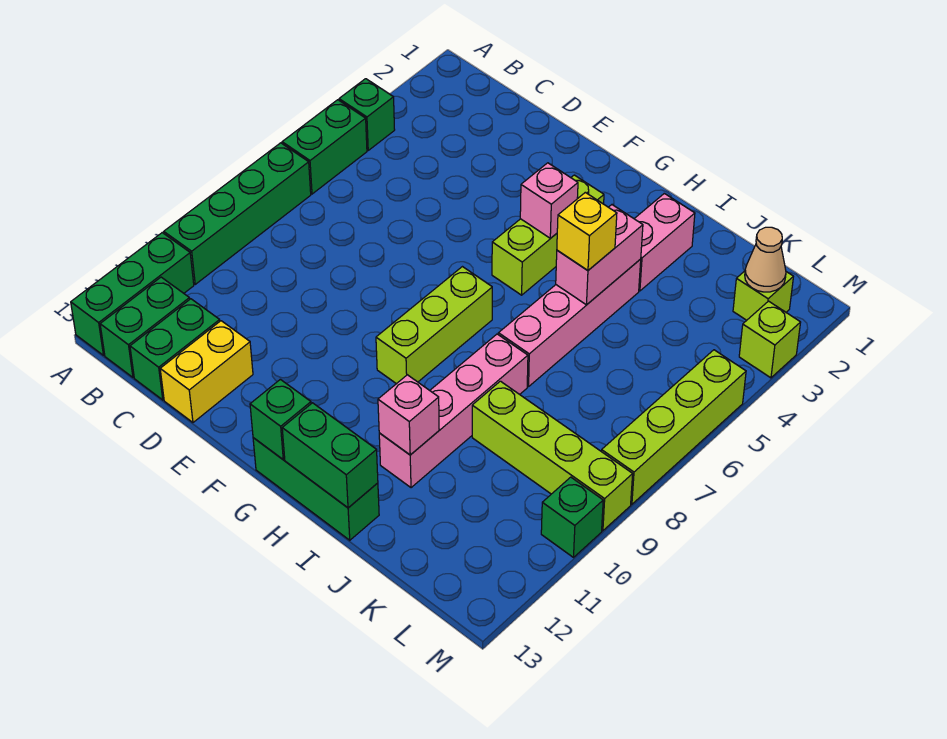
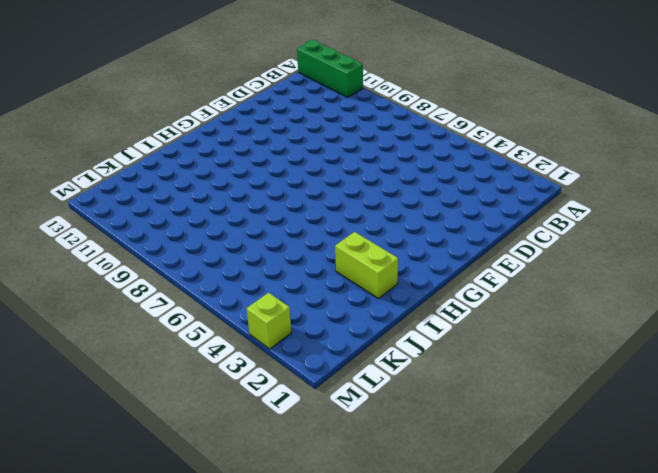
lime 1x2 brick [335,232,398,299] -> pink 1x2 brick [634,193,695,291]
none -> green 1x1 brick [339,79,395,150]
none -> green 1x2 brick [282,100,367,194]
none -> green 1x4 brick [164,143,311,284]

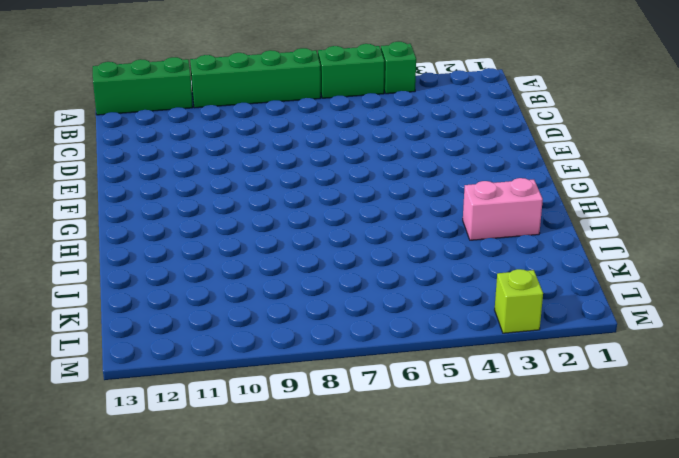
none -> green 1x2 brick [100,277,190,377]
none -> green 1x2 brick [130,299,220,400]
none -> yellow 1x2 brick [160,321,253,422]

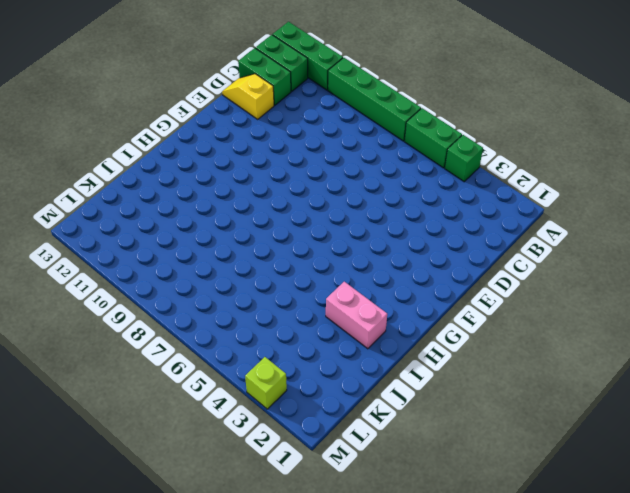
yellow 1x2 slope [222,74,274,119] -> yellow 1x2 brick [160,321,253,422]
none -> lime 1x3 brick [492,175,604,295]
none -> lime 1x3 brick [376,267,492,384]
none -> green 1x3 brick [253,438,379,540]

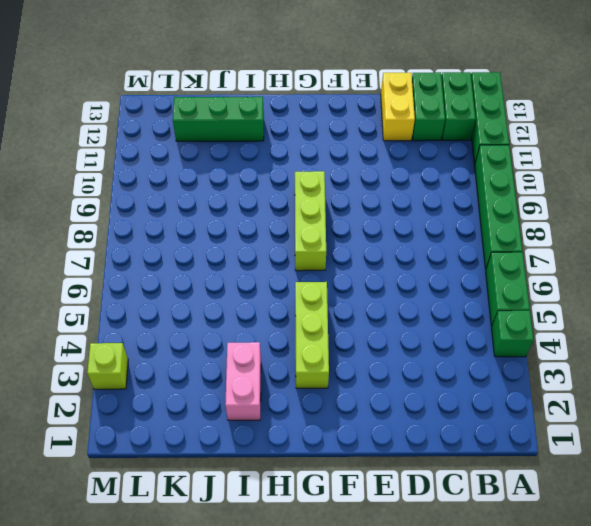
green 1x3 brick [173,97,264,141] -> green 1x3 brick moved to [253,438,379,540]
none -> pink 1x4 brick [498,259,641,387]
none -> pink 1x4 brick [379,334,528,488]
none -> lime 1x4 brick [472,381,633,531]

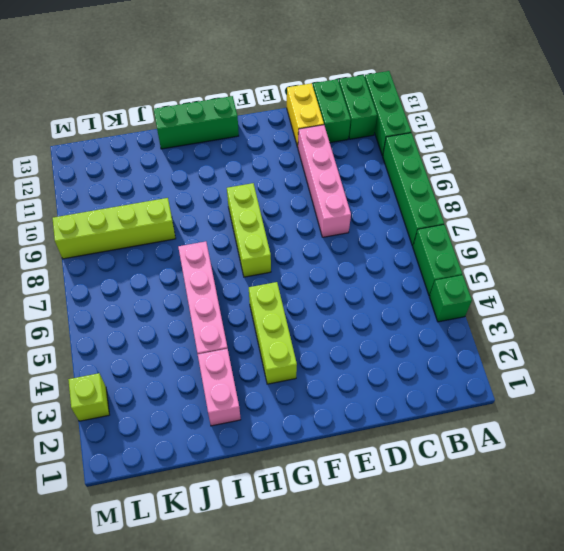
pink 1x4 brick [298,125,351,237] -> pink 1x4 brick moved to [379,334,528,488]
none -> lime 1x1 brick [733,271,793,320]
none -> lime 1x4 brick [601,350,746,504]
none -> green 1x1 brick [541,477,603,557]

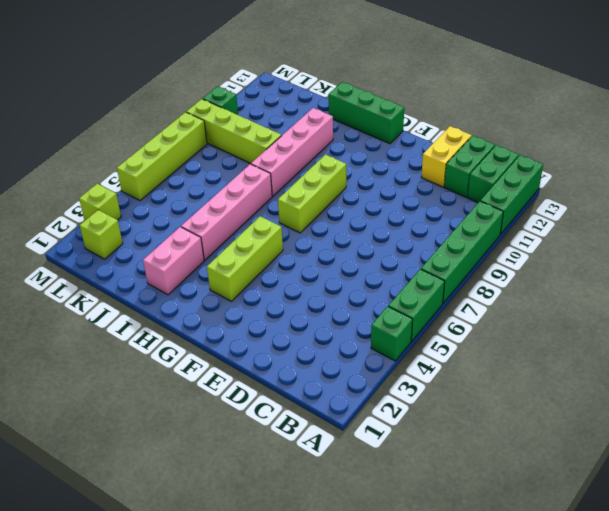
none -> pink 1x1 brick [520,163,578,238]
none -> green 1x1 brick [250,379,311,459]
none -> green 1x2 brick [282,403,378,508]

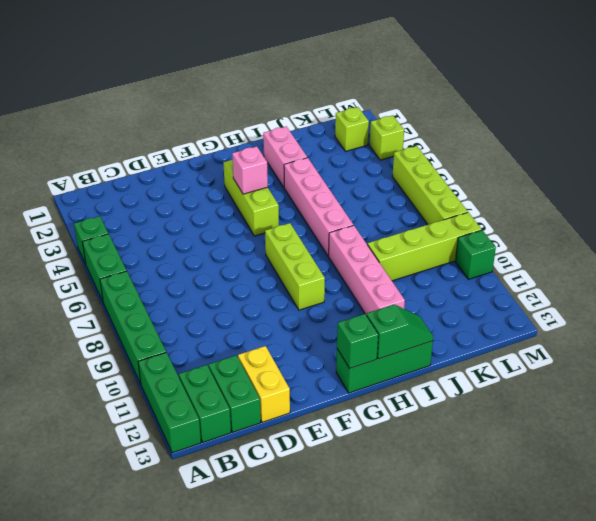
green 1x2 slope [366,305,433,359] -> green 1x2 brick [282,403,378,508]
none -> pink 1x2 brick [556,205,643,305]
none -> pink 1x1 brick [378,375,439,455]
none -> tan 1x1 cone [745,227,786,292]

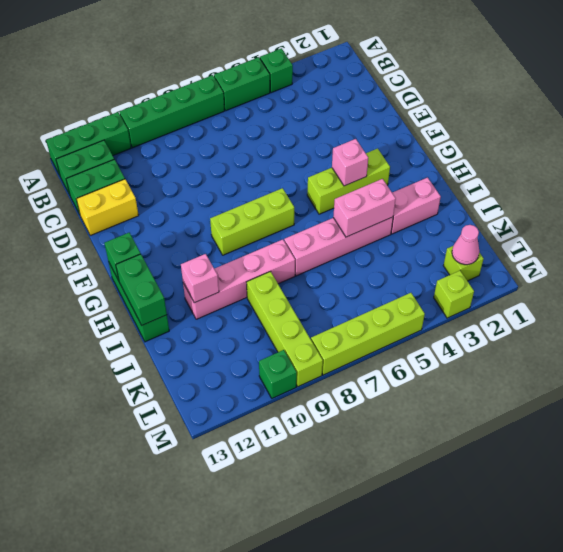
pink 1x1 cone [452,225,480,265] -> tan 1x1 cone [745,227,786,292]
none -> yellow 1x1 brick [557,192,617,270]

